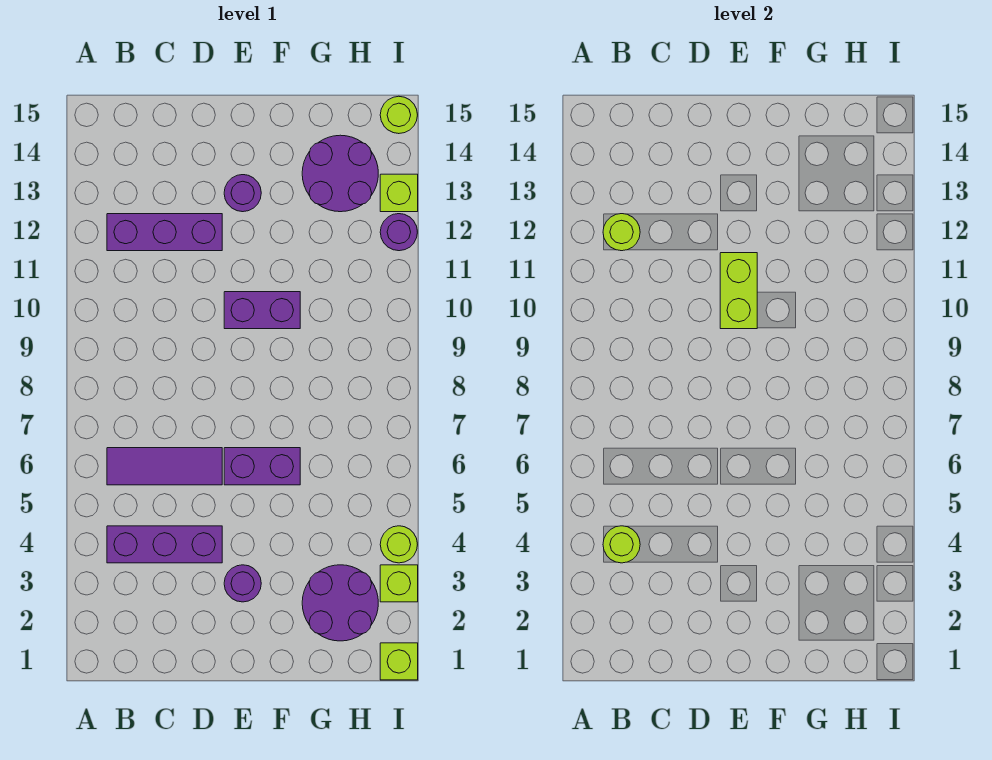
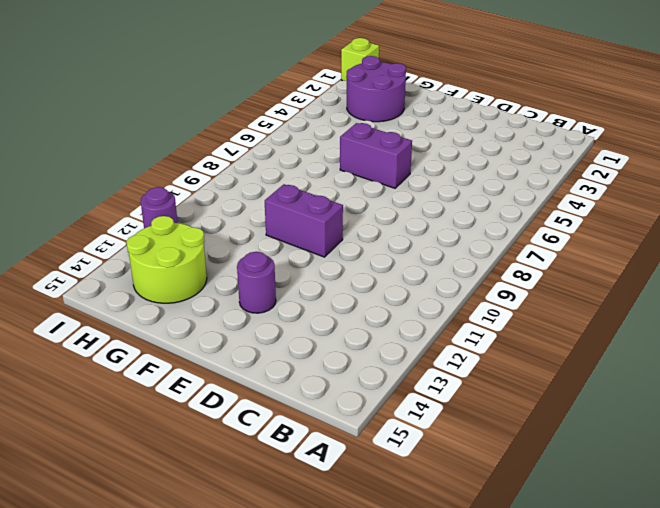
lime 2x2 round brick [126,216,207,303] -> purple 2x2 round brick [302,135,378,212]
none -> purple 1x3 brick [107,526,222,563]
none -> purple 1x3 tile [107,448,222,485]
none -> purple 1x3 brick [107,214,222,251]

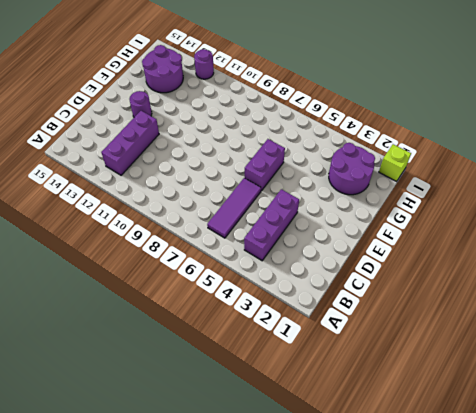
none -> purple 1x1 round brick [224,565,261,602]
none -> purple 1x2 brick [224,292,300,329]
none -> lime 1x1 brick [380,565,418,602]

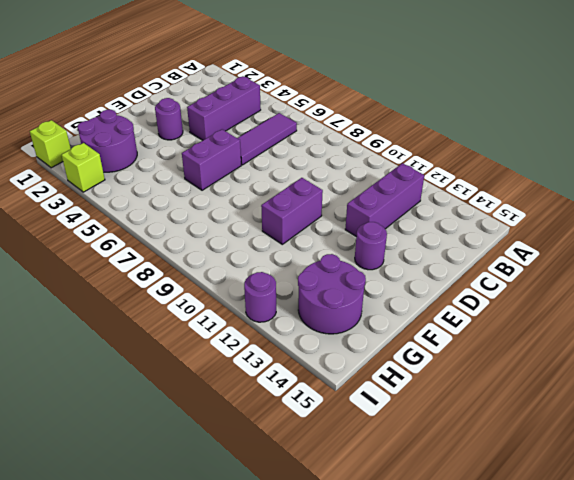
none -> lime 1x1 round brick [380,526,417,563]
none -> lime 1x1 brick [380,174,418,212]
none -> lime 1x1 round brick [380,96,417,134]

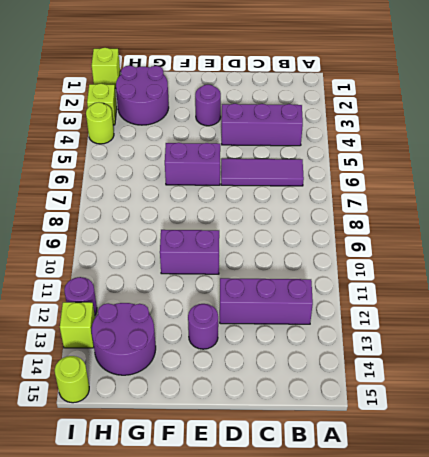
none -> lime 1x1 round brick [603,526,640,563]
none -> lime 1x1 round brick [603,214,640,251]
none -> lime 1x2 brick [720,253,757,329]

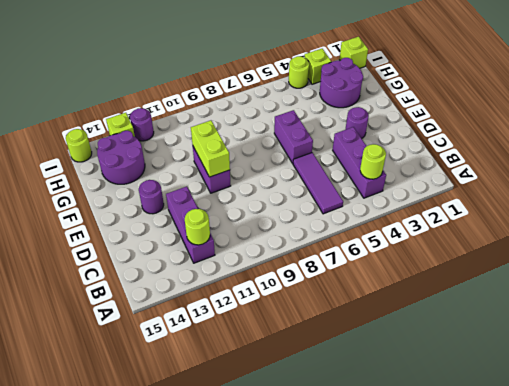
lime 1x2 brick [191,120,230,177] -> lime 1x2 brick turned to [720,253,757,329]

